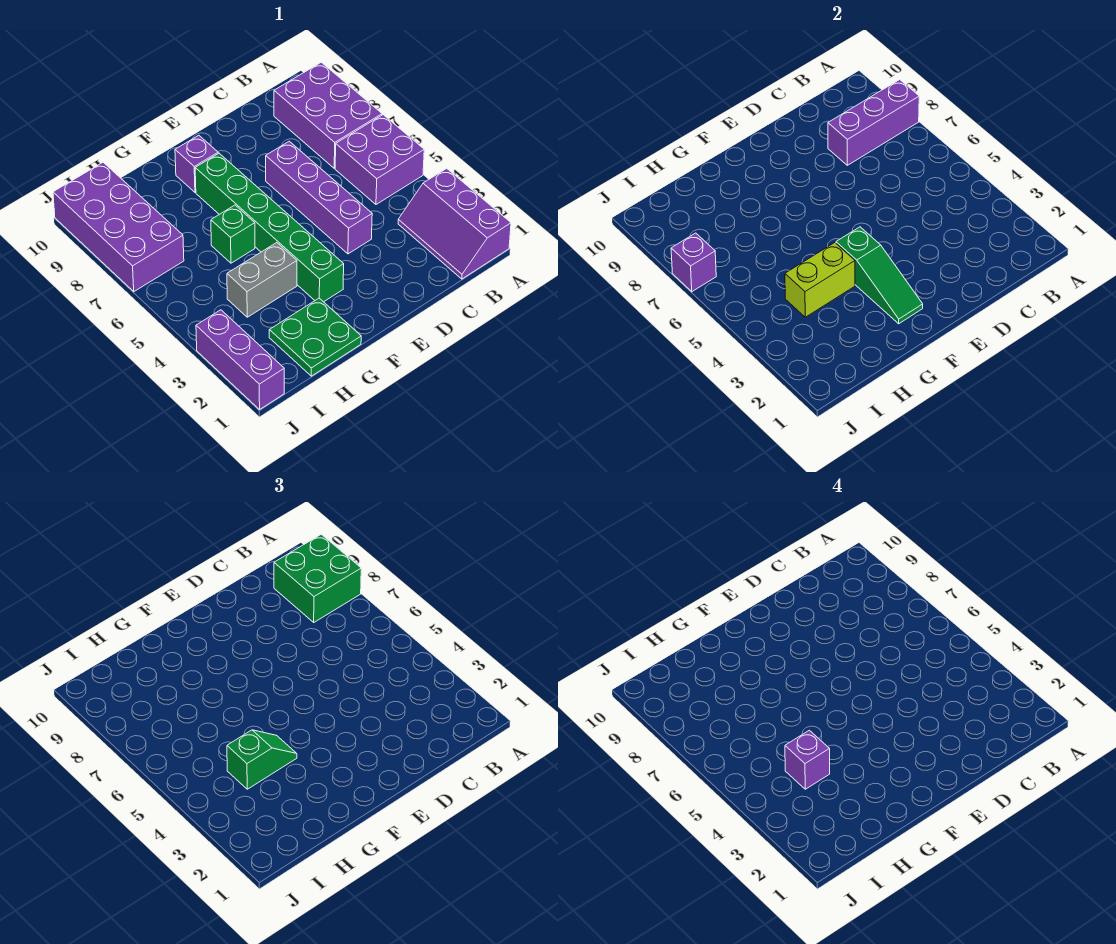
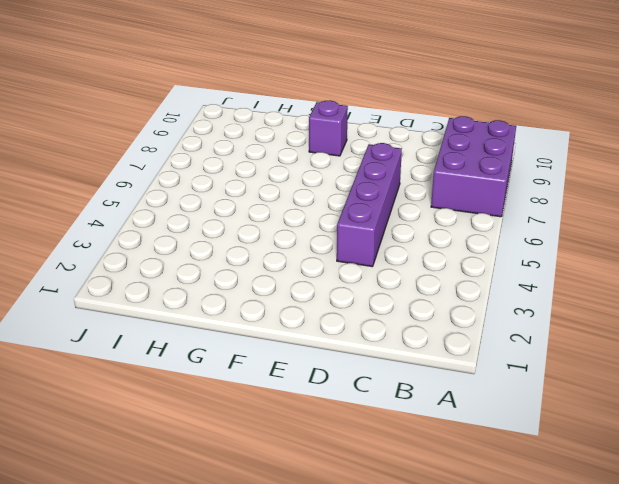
none -> purple 2x3 slope [398,168,511,279]
none -> purple 2x2 brick [335,115,424,204]
none -> green 1x6 brick [195,153,344,302]

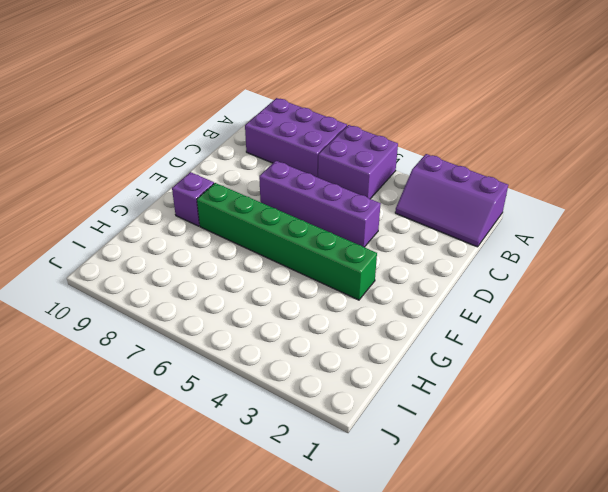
none -> green 2x2 plate [269,298,361,376]
none -> grey 1x2 brick [227,243,297,317]
none -> green 1x1 brick [211,205,255,263]

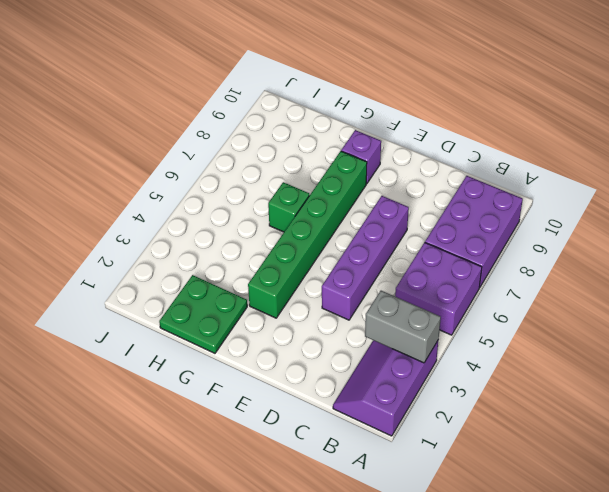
grey 1x2 brick [365,291,441,363] -> grey 1x2 brick moved to [227,243,297,317]
none -> purple 2x4 brick [53,162,184,292]
none -> purple 1x3 brick [196,310,284,409]
none -> purple 1x3 brick [828,80,919,165]

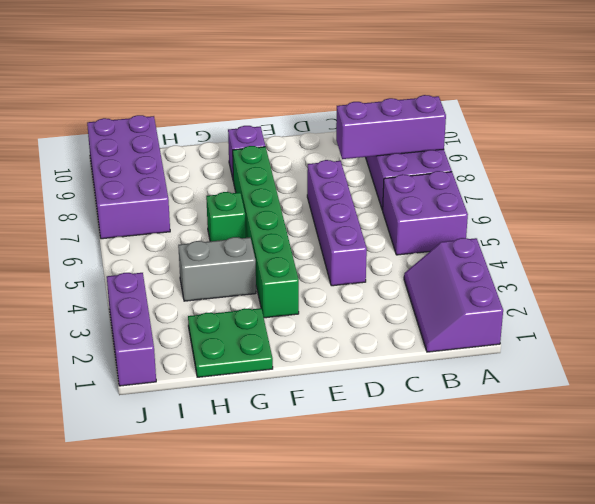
none -> green 1x3 slope [836,227,923,324]
none -> lime 1x2 brick [785,243,855,317]
none -> purple 1x1 brick [671,233,716,292]

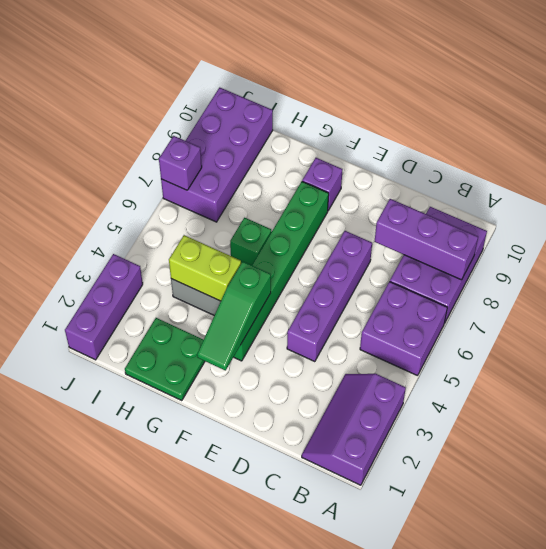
none -> green 2x2 brick [274,534,361,622]
none -> green 1x2 slope [227,730,297,789]
none -> purple 1x1 brick [785,730,830,789]

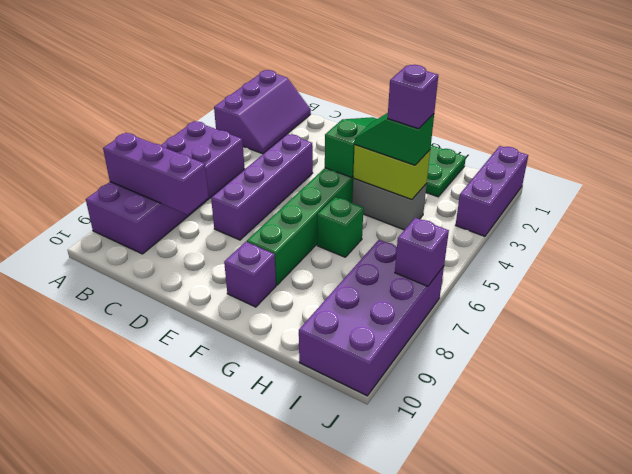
none -> green 2x2 brick [274,534,361,622]

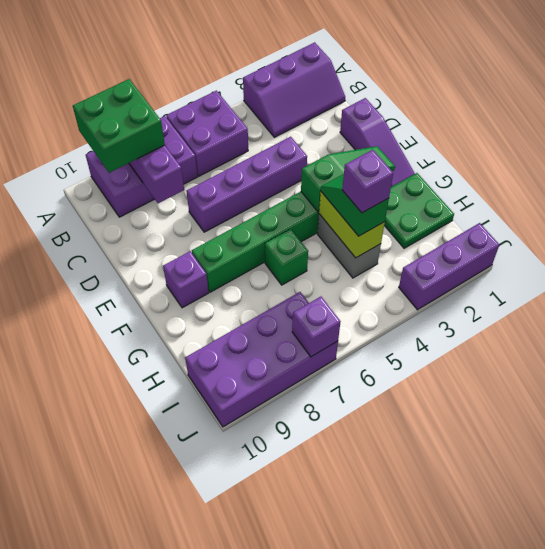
purple 1x3 slope [340,98,415,187] -> none

